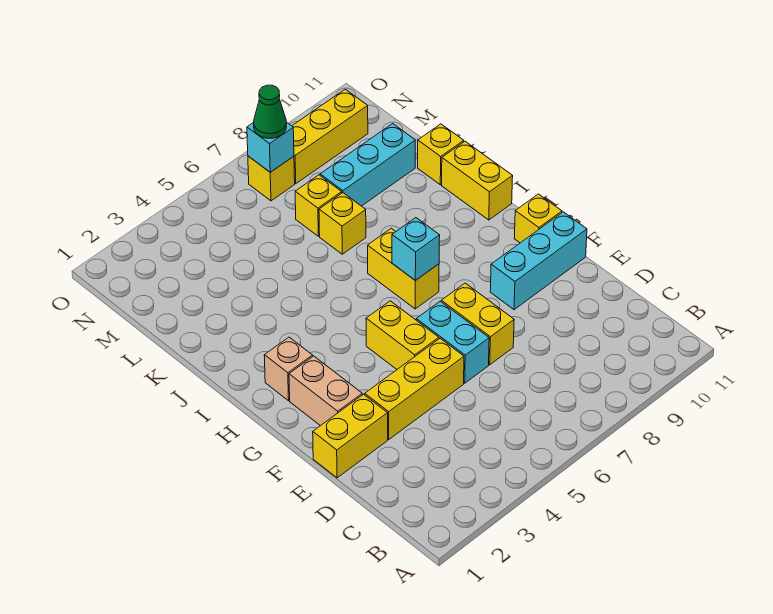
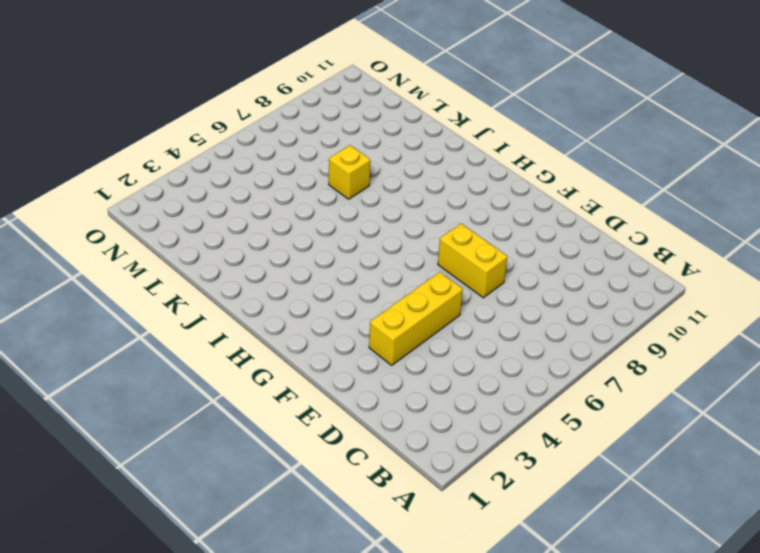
none -> yellow 1x2 brick [313,394,388,478]
none -> cyan 1x2 brick [416,301,489,383]
none -> tan 1x2 brick [289,356,362,426]

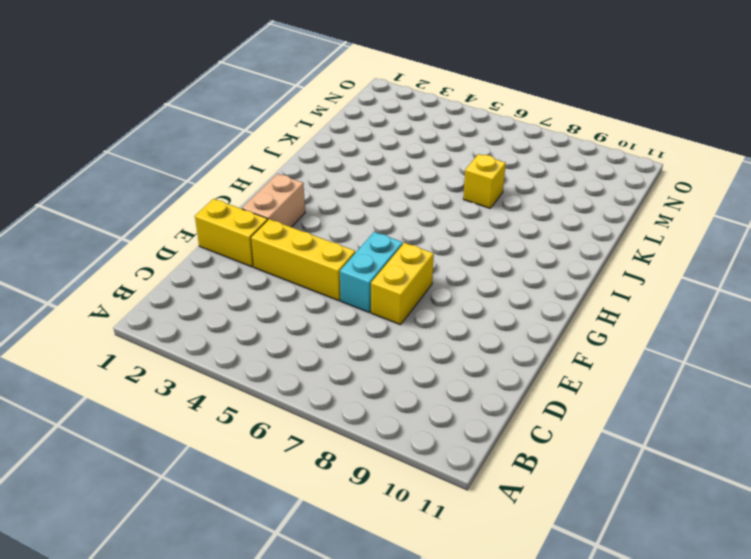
none -> yellow 1x2 brick [366,301,439,369]
none -> cyan 1x3 brick [490,212,587,310]
none -> yellow 1x1 brick [514,194,562,243]

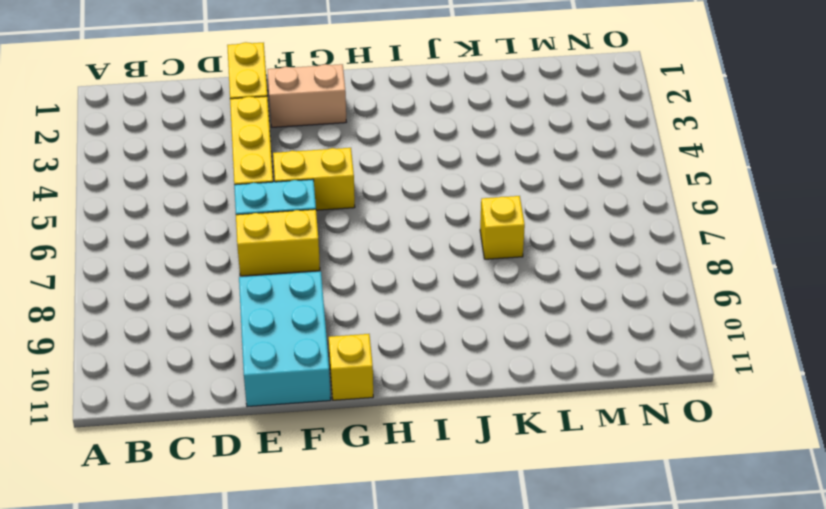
cyan 2x3 brick [239,272,331,407] -> cyan 1x3 brick [490,212,587,310]
none -> tan 1x1 brick [264,337,313,401]
none -> yellow 1x2 brick [368,228,439,309]
none -> yellow 1x2 brick [442,141,513,220]

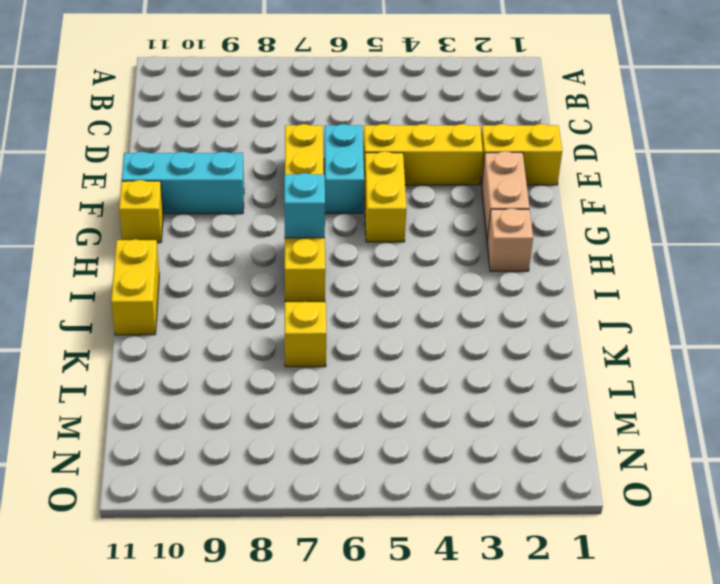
none -> yellow 1x1 brick [418,124,464,185]
none -> yellow 1x1 brick [295,175,342,236]
none -> cyan 1x3 brick [320,124,415,206]

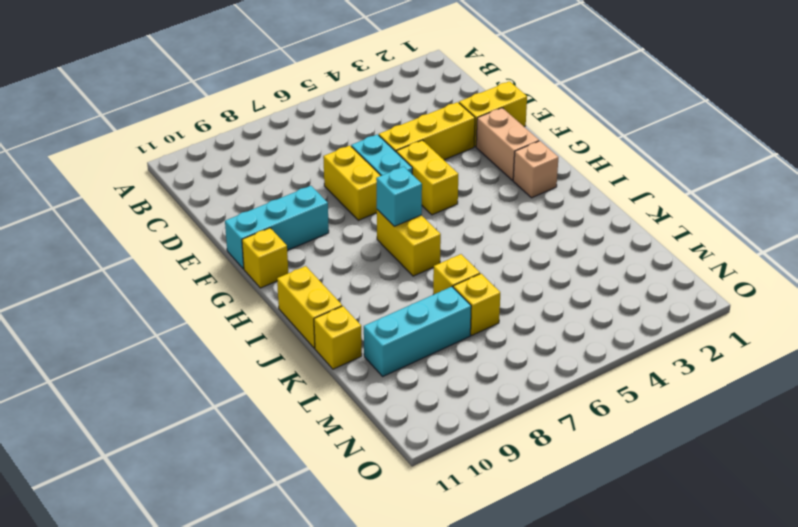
none -> yellow 1x1 brick [248,156,295,201]
none -> yellow 1x3 brick [292,89,368,184]
none -> cyan 1x1 brick [247,122,294,172]

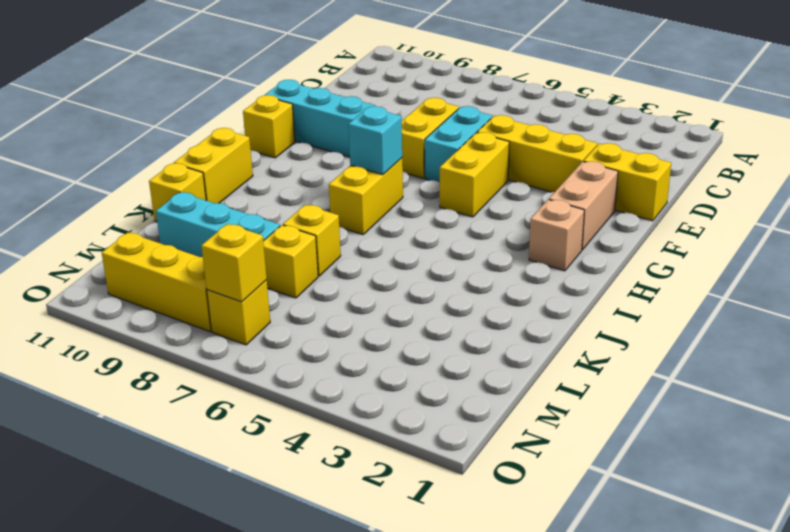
yellow 1x1 brick [201,224,267,302] -> cyan 1x1 brick [247,122,294,172]
none -> green 1x1 cone [254,85,286,138]

